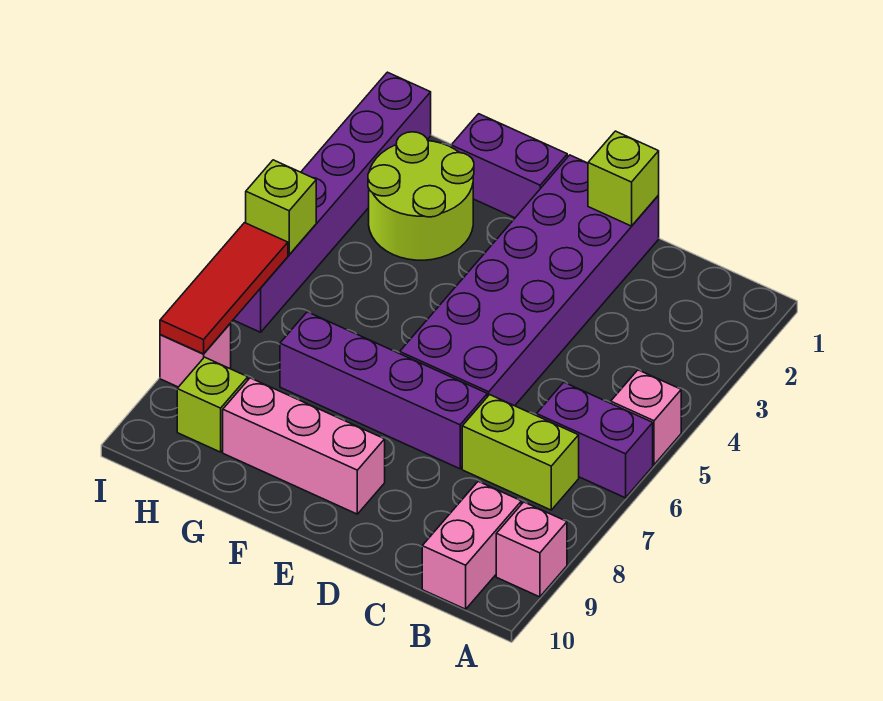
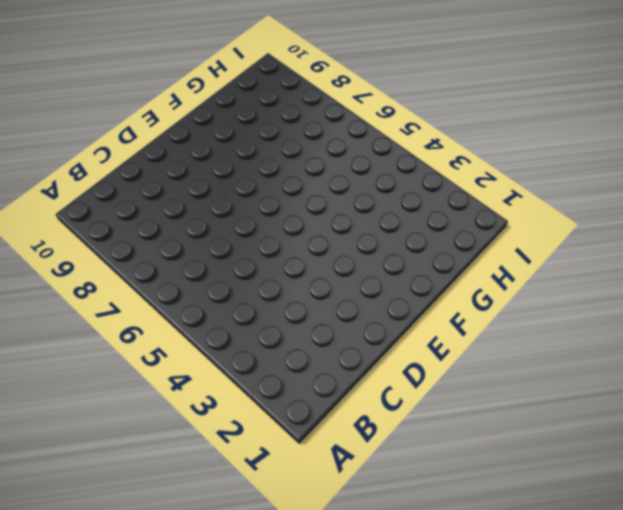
none -> pink 1x1 brick [611,370,681,465]
none -> purple 1x2 brick [537,382,653,498]
none -> pink 1x1 brick [496,502,567,597]

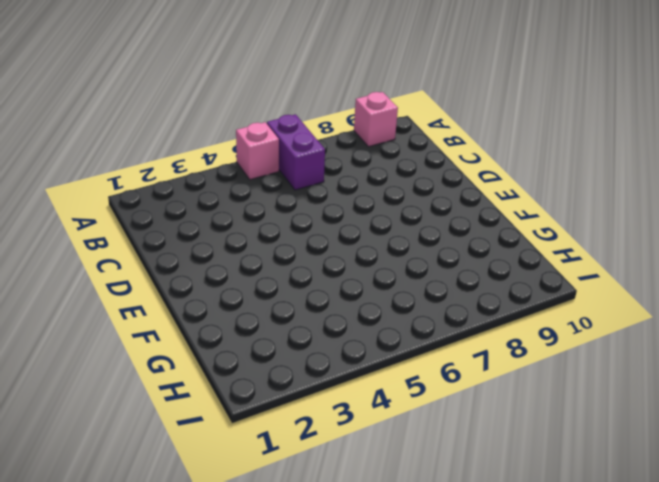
none -> lime 1x2 brick [462,395,579,510]
none -> pink 1x2 brick [422,481,521,609]
none -> purple 2x6 brick [400,155,659,406]

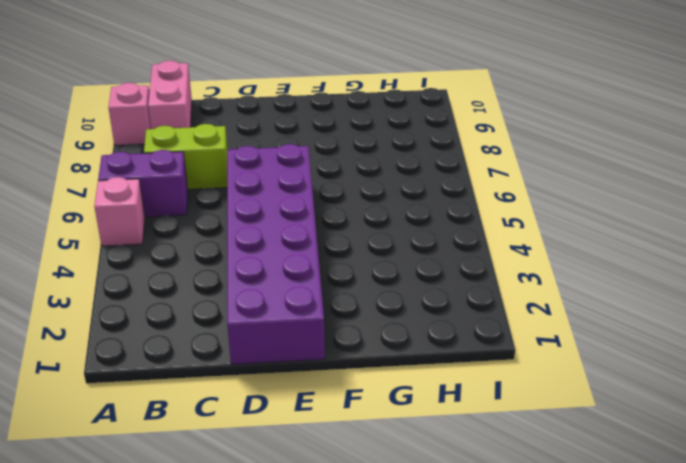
none -> purple 1x4 brick [280,312,487,469]
none -> pink 1x3 brick [223,378,385,514]
none -> purple 1x2 brick [451,114,567,218]

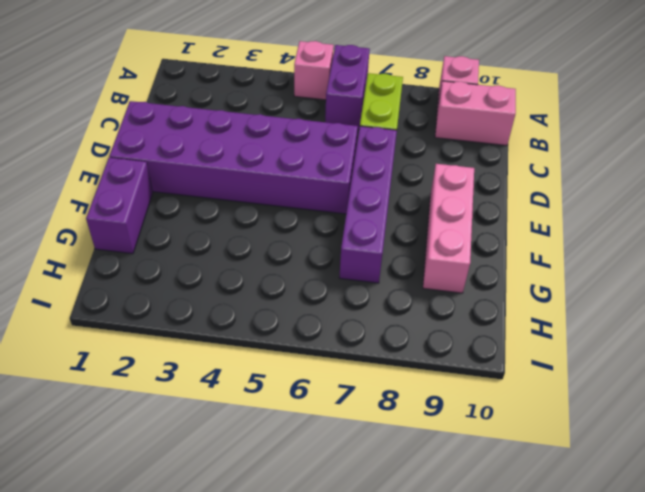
none -> lime 2x2 round brick [368,132,474,260]
none -> lime 1x1 brick [177,357,248,452]
none -> purple 1x6 brick [233,72,431,332]

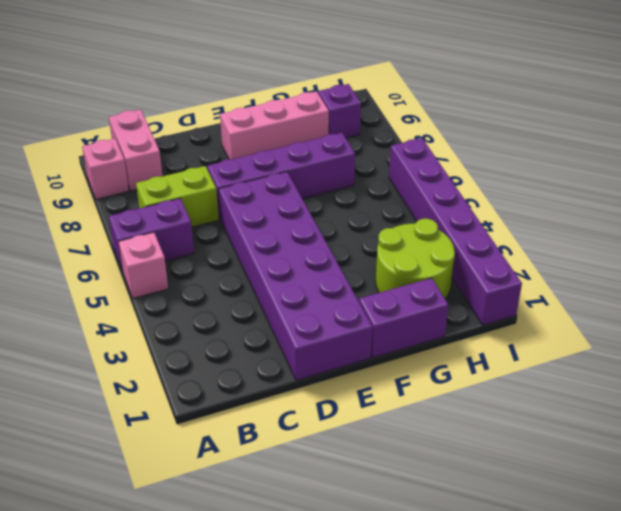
purple 1x1 brick [318,84,361,138] -> lime 1x1 brick [177,357,248,452]
none -> pink 1x1 brick [160,323,231,387]
none -> lime 1x1 brick [588,131,659,226]
none -> lime 1x1 brick [246,160,316,255]

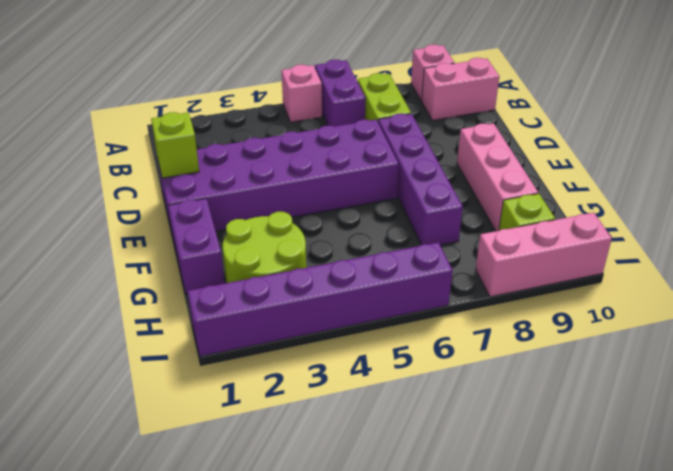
pink 1x3 brick [476,212,612,297] -> pink 1x1 brick [160,323,231,387]
none -> lime 1x1 brick [246,160,316,255]
none -> red 1x3 tile [160,223,288,354]

